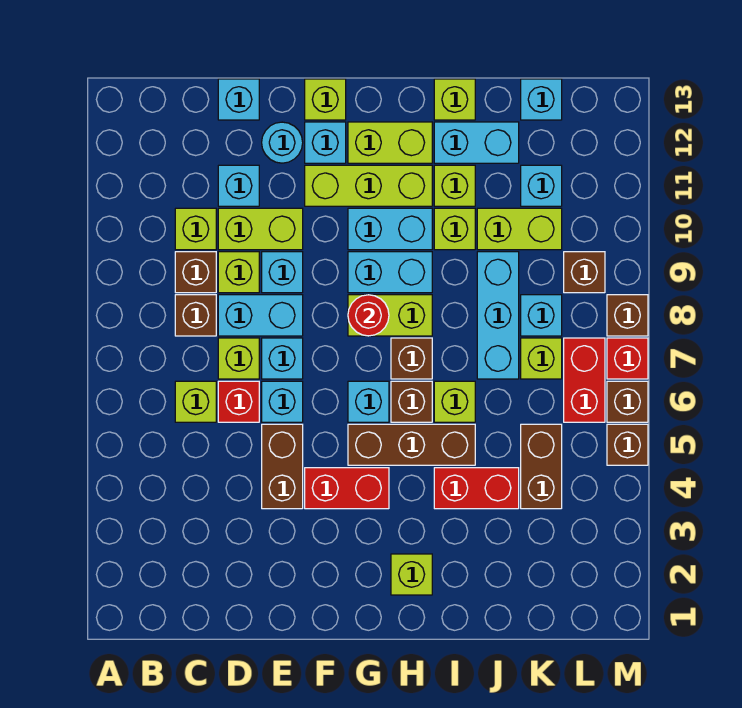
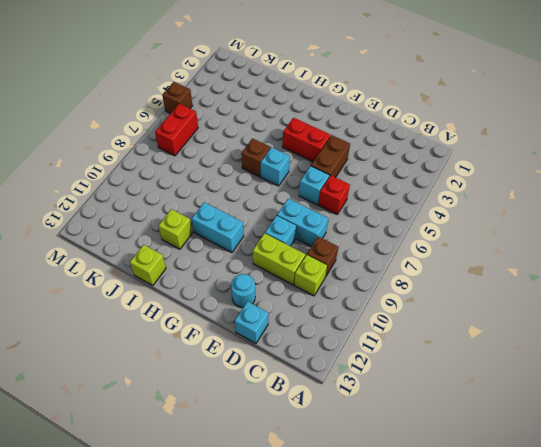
none -> lime 1x1 brick [175,381,216,422]
none -> brown 1x1 brick [175,295,216,336]
none -> lime 1x1 brick [218,338,259,379]
none -> lime 1x1 brick [218,252,259,293]

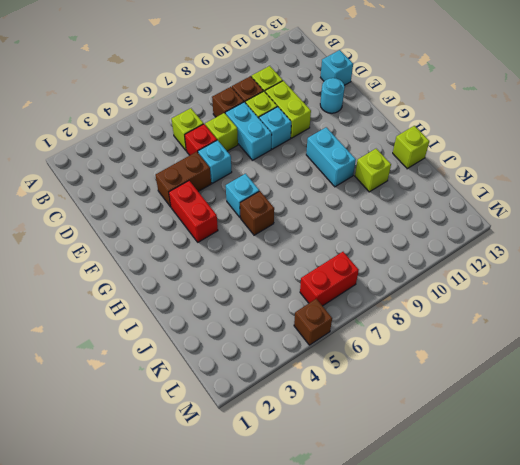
none -> cyan 1x1 brick [218,165,259,206]
none -> cyan 1x1 brick [262,338,303,379]
none -> lime 1x3 brick [305,165,432,206]
none -> cyan 1x1 brick [305,122,346,163]

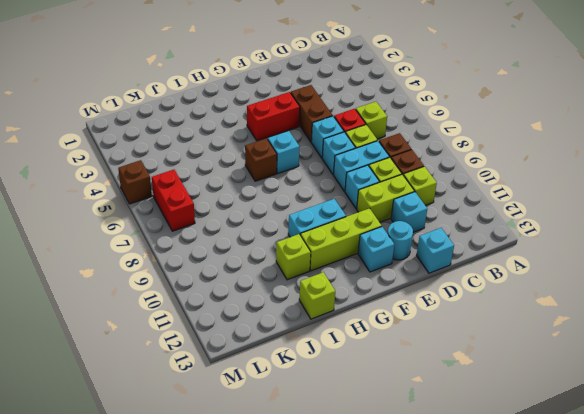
none -> lime 1x1 brick [305,79,346,120]
none -> brown 1x3 brick [348,424,475,465]
none -> lime 1x2 brick [348,295,432,336]
none -> cyan 1x2 brick [348,252,432,293]

